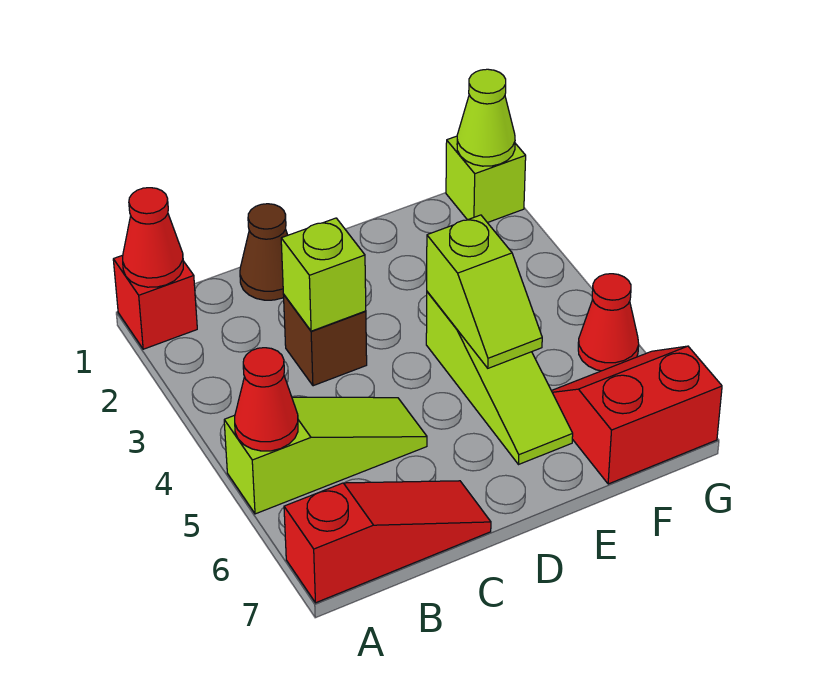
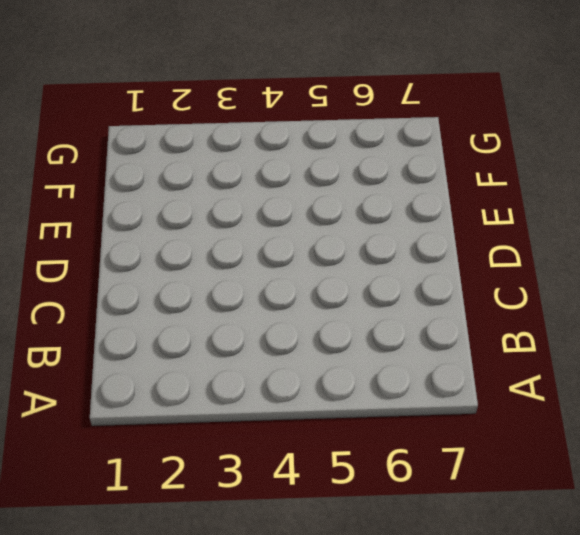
none -> red 1x1 brick [113,255,197,349]
none -> lime 1x3 slope [224,397,427,514]
none -> red 1x3 slope [284,481,491,603]

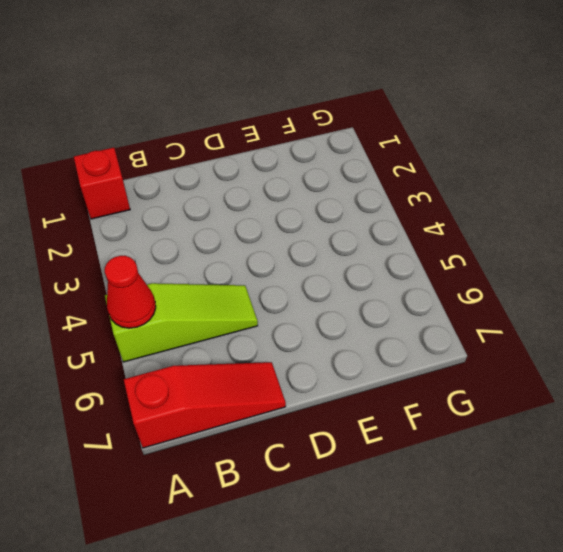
none -> brown 1x1 cone [240,204,288,300]
none -> brown 1x1 brick [284,295,367,386]
none -> lime 1x3 slope [426,292,573,465]

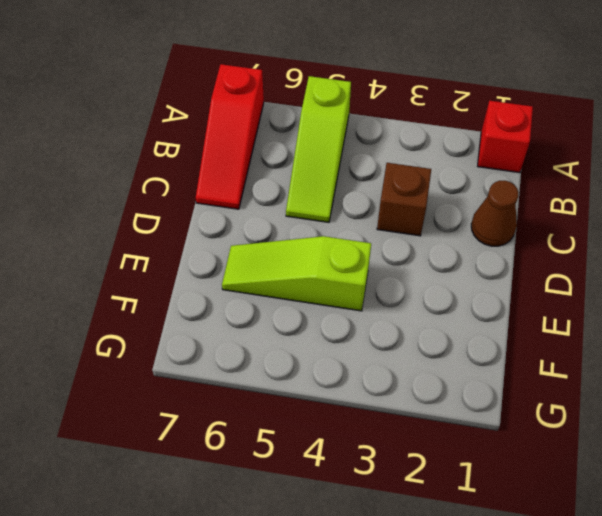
none -> red 2x2 slope [552,346,722,484]
none -> lime 1x1 brick [446,136,526,223]
none -> red 1x1 cone [578,274,639,371]

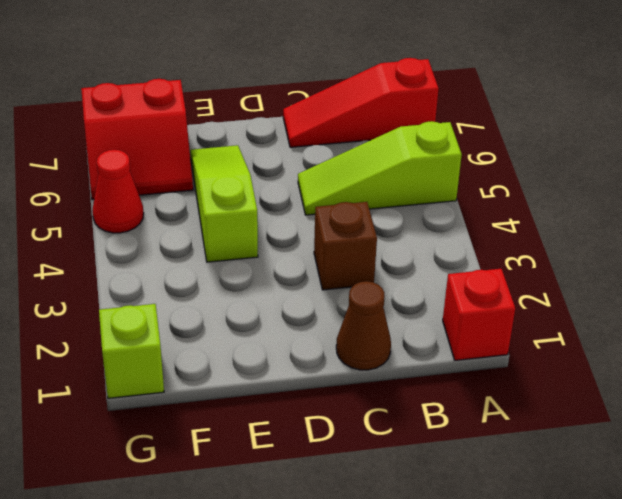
none -> red 1x1 cone [123,188,183,287]
none -> red 1x1 cone [235,348,298,451]
none -> lime 1x1 brick [281,218,366,331]

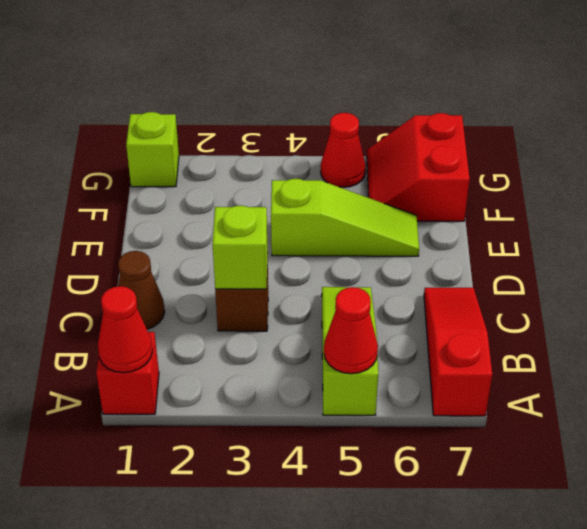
none -> lime 1x2 slope [427,215,542,368]
none -> lime 1x1 cone [457,69,515,166]

